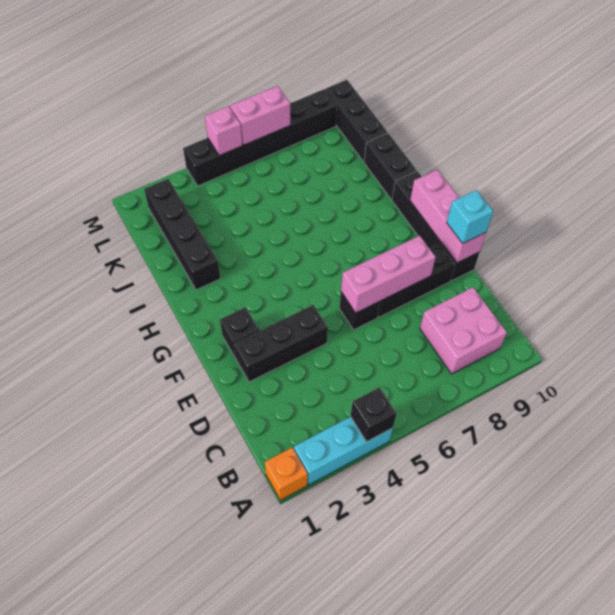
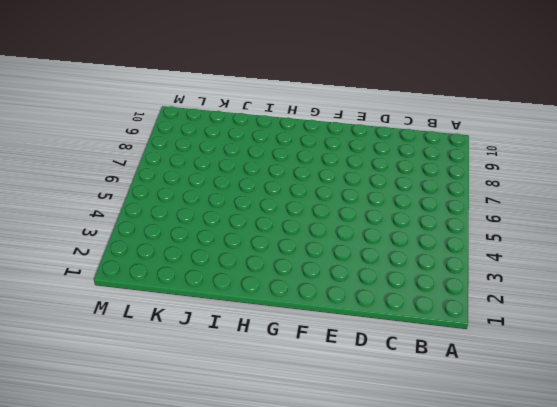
none -> orange 1x1 brick [265,448,308,500]
none -> cyan 1x3 brick [294,417,393,485]
none -> pink 2x2 brick [420,287,507,374]

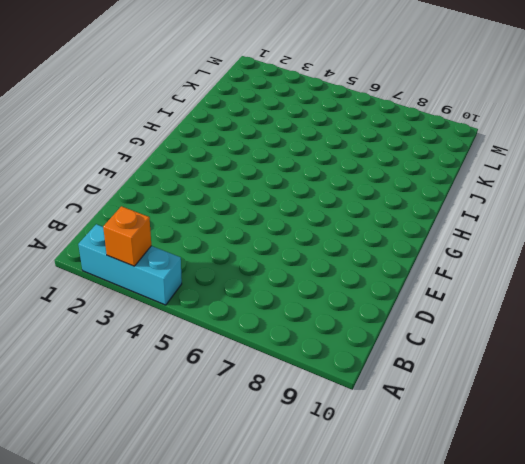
orange 1x1 brick [103,206,151,266] -> orange 1x1 brick moved to [265,448,308,500]
none -> pink 2x2 brick [420,287,507,374]
none -> black 1x3 brick [234,305,328,382]
none -> black 1x1 brick [339,292,380,330]

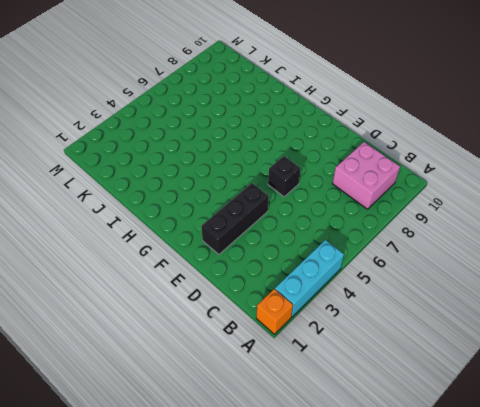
none -> black 1x3 brick [378,244,455,317]
none -> black 1x4 brick [392,171,480,281]
none -> black 1x1 brick [220,307,259,358]

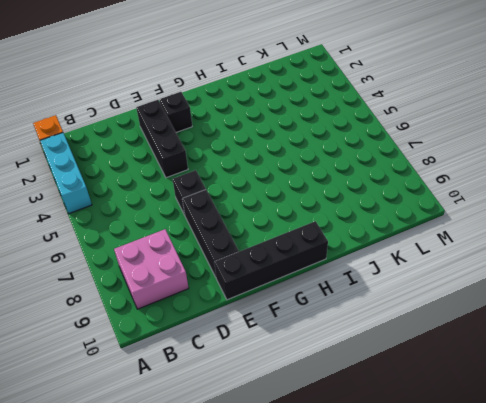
none -> black 1x4 brick [144,179,220,290]
none -> black 1x2 brick [364,133,417,199]
none -> black 1x3 brick [326,80,387,162]

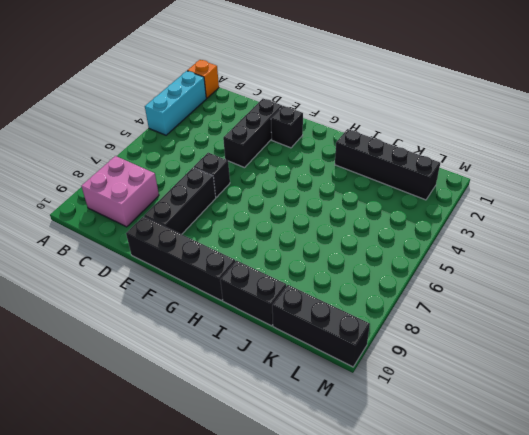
none -> black 1x6 brick [183,89,337,186]
none -> black 1x1 brick [351,387,397,442]
none -> pink 1x3 brick [341,236,436,313]

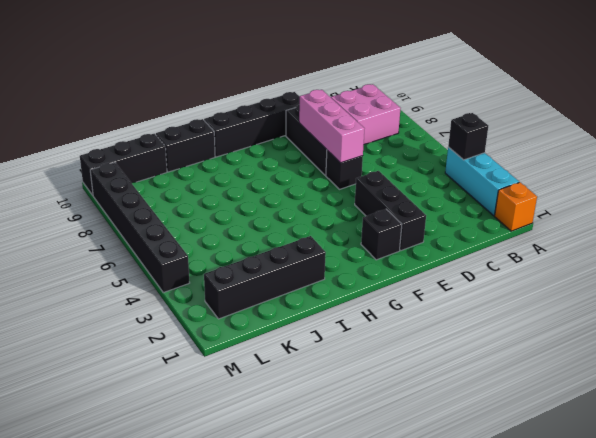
none -> pink 1x3 brick [410,170,486,263]
none -> pink 1x1 brick [205,106,242,155]
none -> pink 1x2 brick [230,86,290,145]

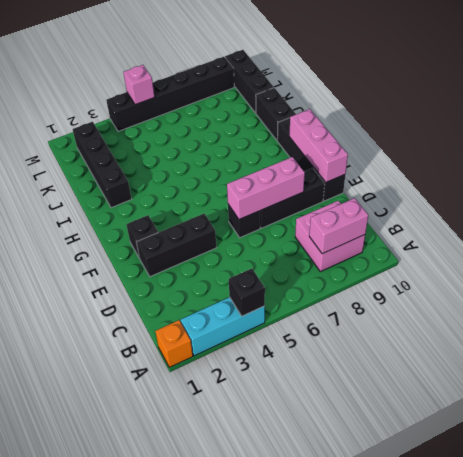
pink 1x2 brick [309,198,368,254] -> pink 1x2 brick moved to [230,86,290,145]
none -> cyan 1x1 brick [447,190,493,243]

